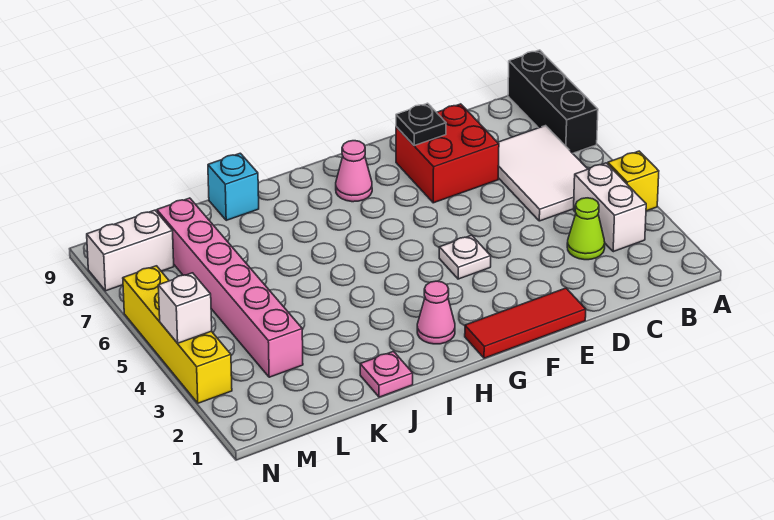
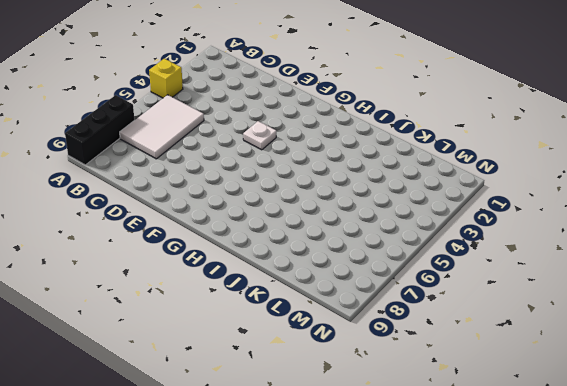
none -> white 1x2 brick [574,163,646,252]
none -> lime 1x1 cone [567,198,605,260]
none -> red 2x2 brick [396,104,499,203]

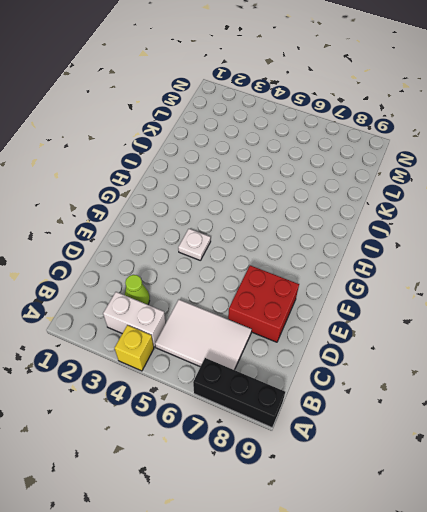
none -> red 1x3 tile [465,288,586,358]
none -> pink 1x1 cone [336,141,372,202]
none -> pink 1x1 cone [417,281,455,344]

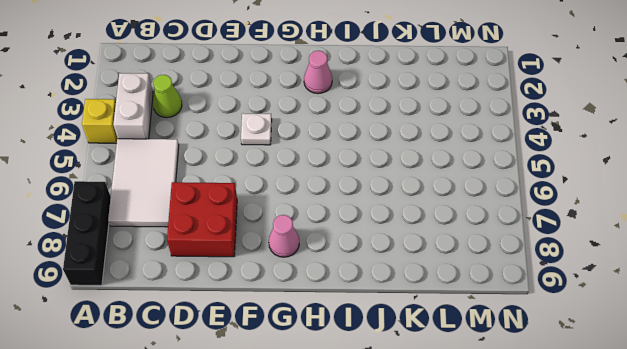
none -> red 1x3 tile [465,288,586,358]
none -> pink 1x1 plate [360,351,413,397]
none -> cyan 1x1 brick [208,153,259,220]

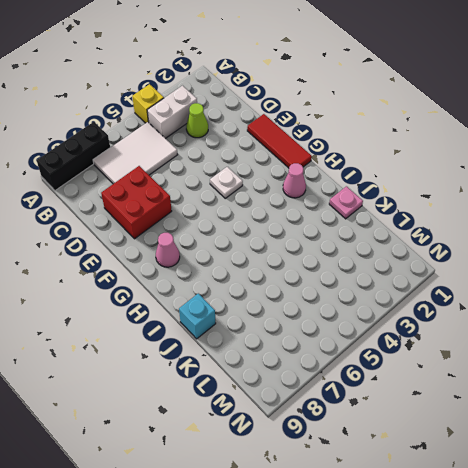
none -> pink 1x6 brick [157,198,303,377]
none -> white 1x2 brick [87,210,174,291]
none -> yellow 1x4 brick [123,266,232,403]

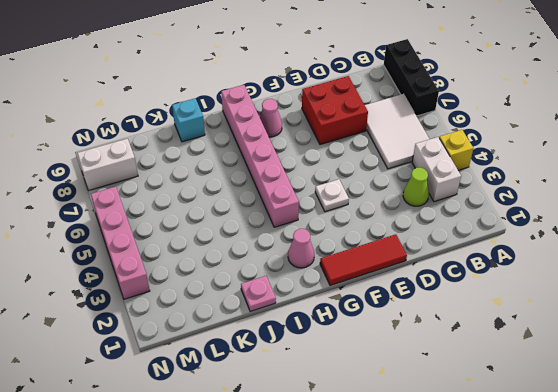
pink 1x6 brick [221,85,299,227] -> pink 1x6 brick moved to [157,198,303,377]
pink 1x4 brick [91,187,150,299] -> yellow 1x4 brick [123,266,232,403]
none -> black 1x1 plate [396,103,446,145]
none -> white 1x1 brick [158,273,212,343]

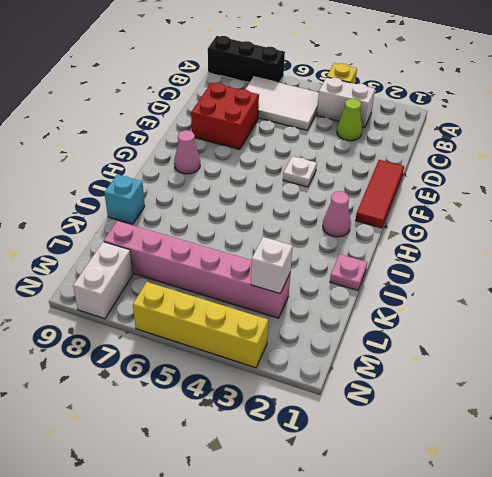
white 1x1 brick [251,237,293,294] -> white 1x1 brick moved to [158,273,212,343]
none -> black 1x1 plate [396,103,446,145]

